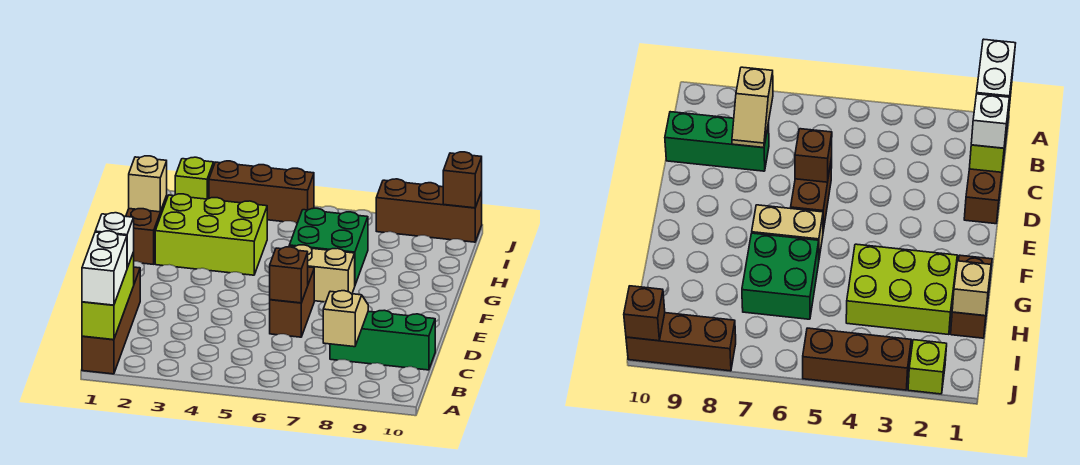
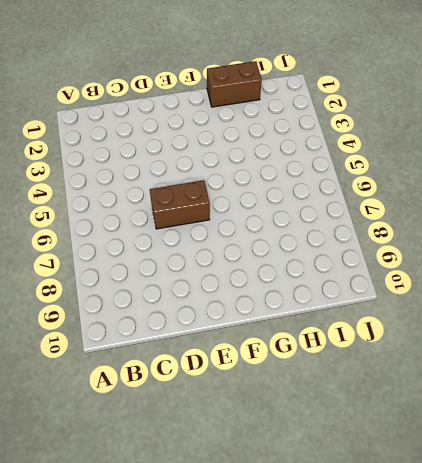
none -> brown 1x4 brick [82,267,140,374]
none -> green 1x3 brick [330,310,435,370]
none -> tan 1x2 brick [289,245,355,302]

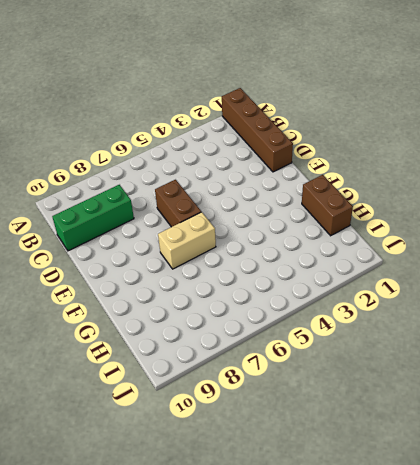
none -> lime 2x3 brick [155,194,267,275]
none -> green 2x2 brick [289,208,368,285]
none -> lime 1x1 brick [175,157,214,199]

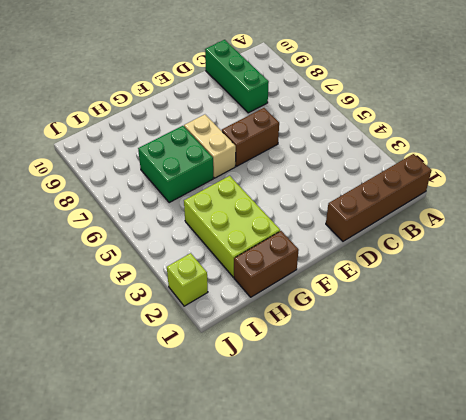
none -> brown 1x3 brick [209,161,314,223]
none -> brown 1x3 brick [376,179,482,242]
none -> lime 1x3 brick [82,252,134,340]

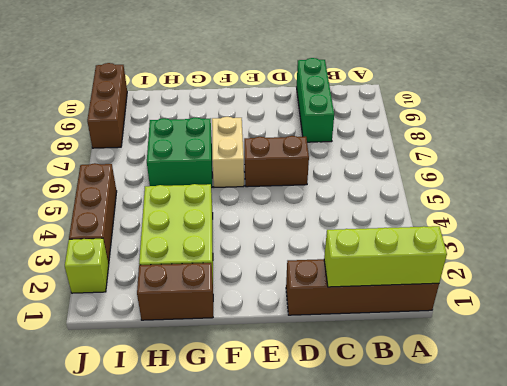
none -> tan 1x2 slope [323,291,368,347]
none -> brown 1x1 brick [270,247,308,303]
none -> tan 1x1 brick [129,156,167,212]

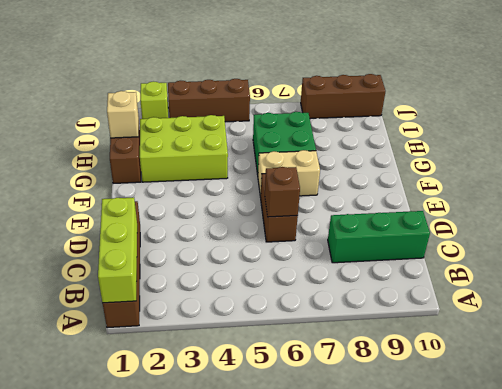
none -> tan 1x2 slope [323,291,368,347]
none -> brown 1x1 brick [443,152,482,208]
none -> white 1x2 brick [82,231,127,305]

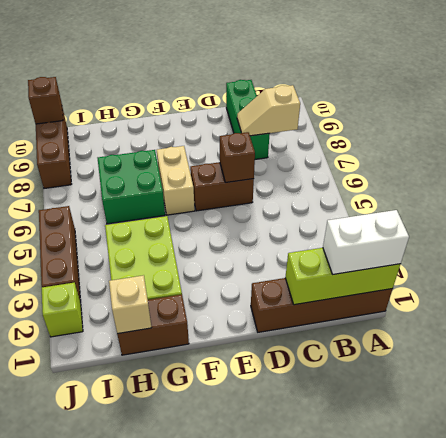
none -> white 1x1 brick [95,213,134,268]

